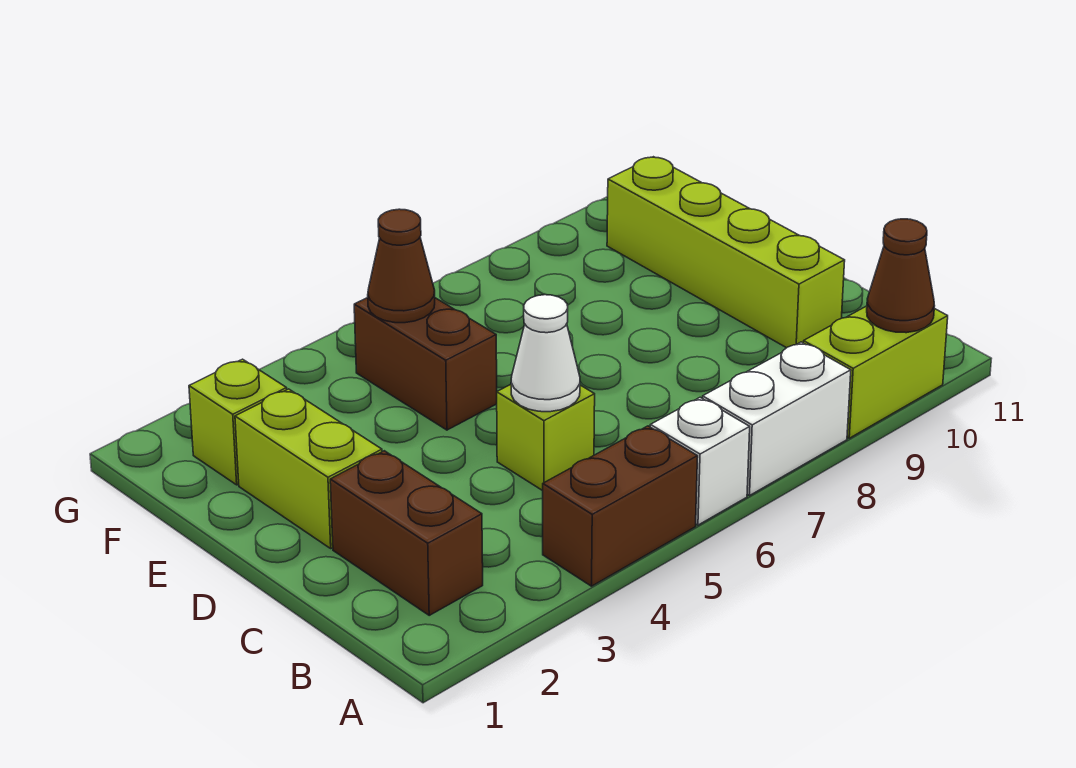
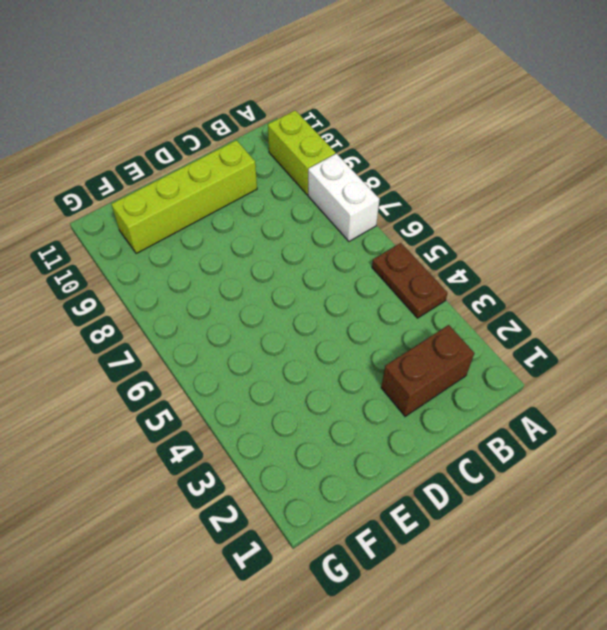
brown 1x2 plate [372,243,448,318] -> brown 1x2 brick [543,426,698,586]
none -> white 1x1 brick [650,397,750,525]
none -> lime 1x1 brick [497,384,595,491]
none -> lime 1x2 brick [235,389,382,548]

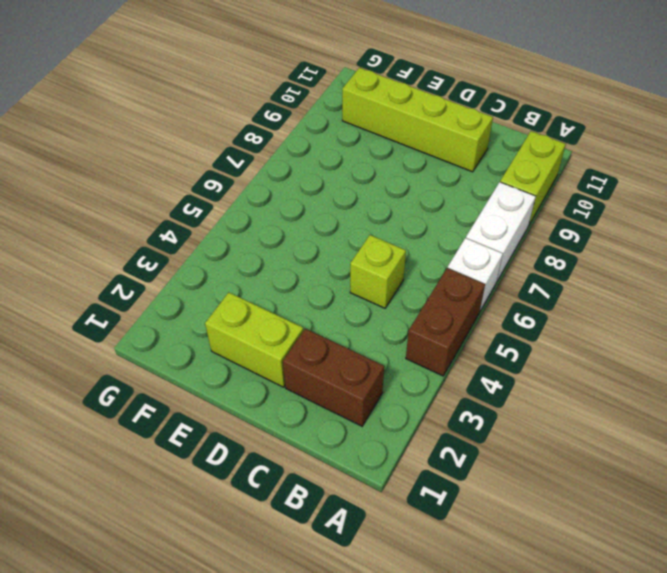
none -> brown 1x2 brick [354,298,497,430]
none -> lime 1x1 brick [189,359,287,485]
none -> brown 1x1 cone [867,219,935,333]

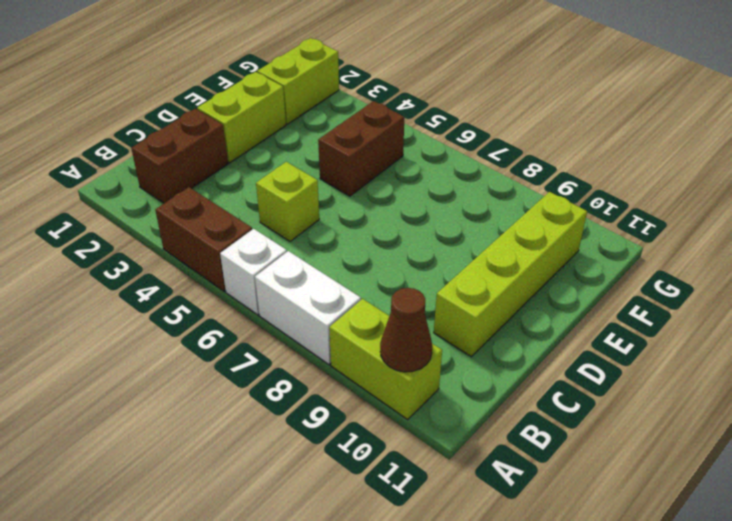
lime 1x2 brick [257,38,339,124] -> lime 1x1 brick [189,359,287,485]
none -> white 1x1 cone [511,295,580,412]
none -> brown 1x1 cone [368,209,435,323]

